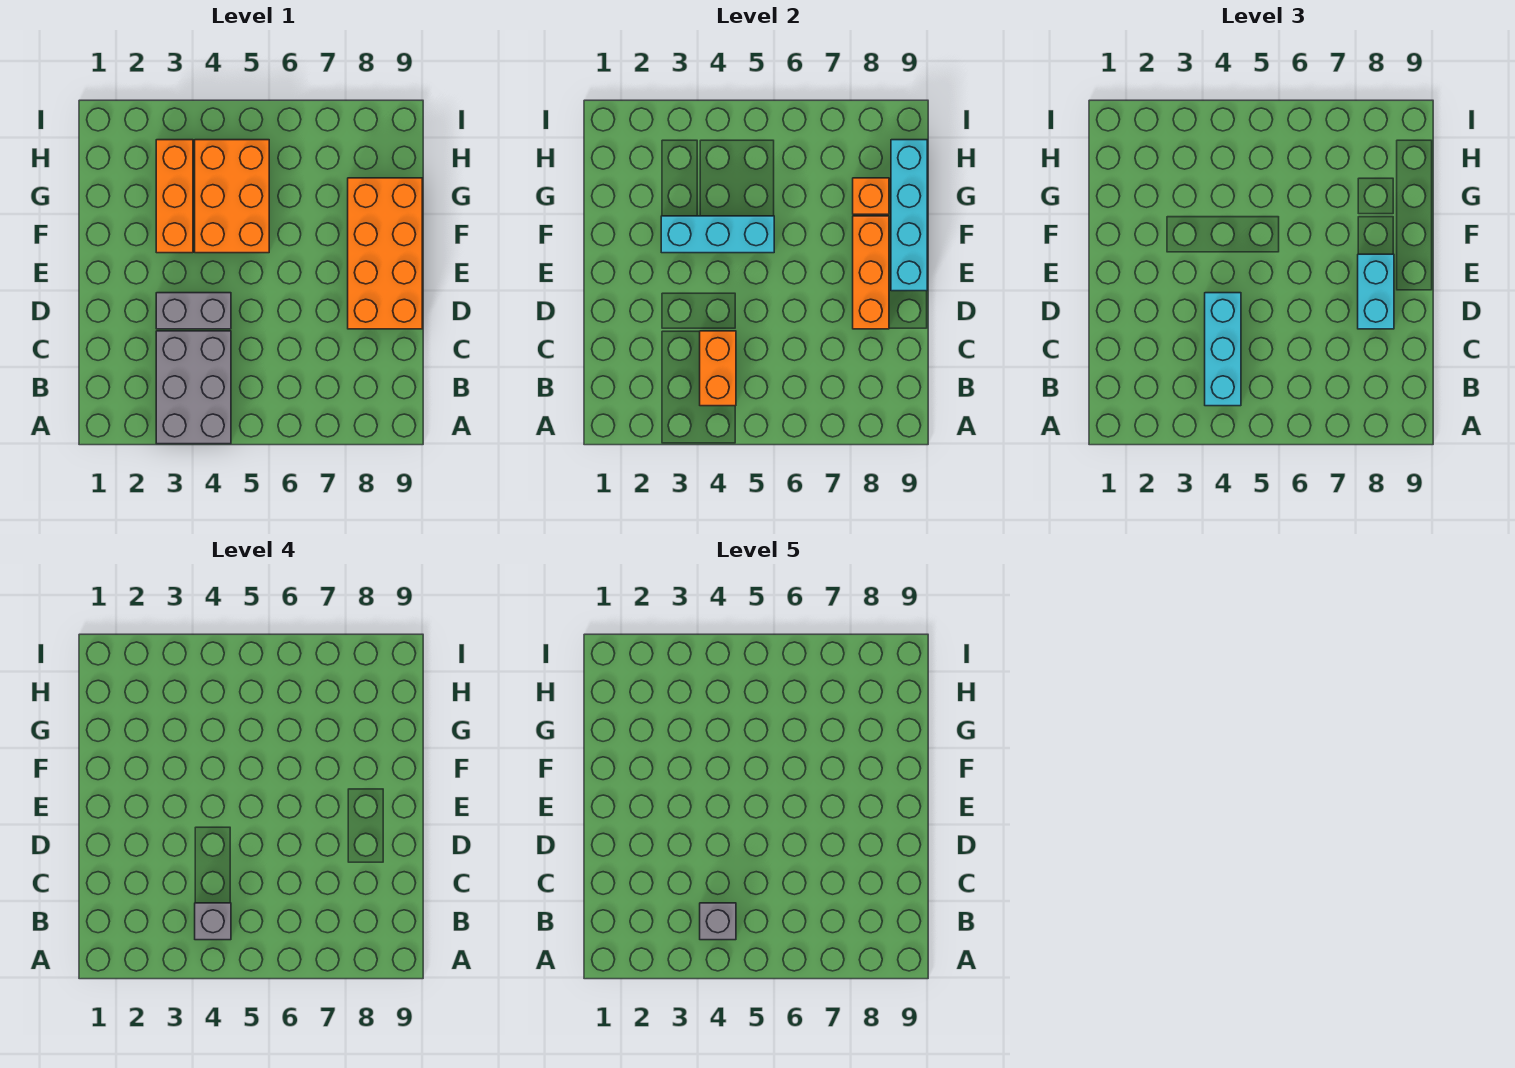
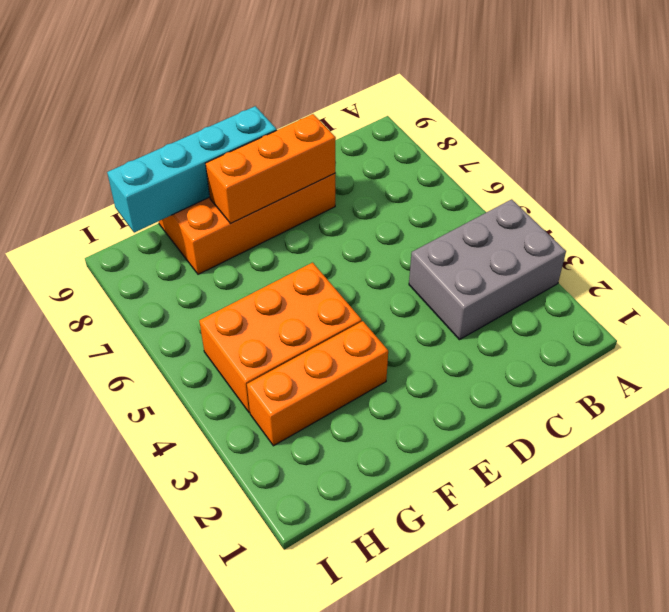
none -> grey 1x2 brick [156,293,231,329]
none -> orange 1x2 brick [700,331,736,406]
none -> cyan 1x3 brick [661,216,774,253]

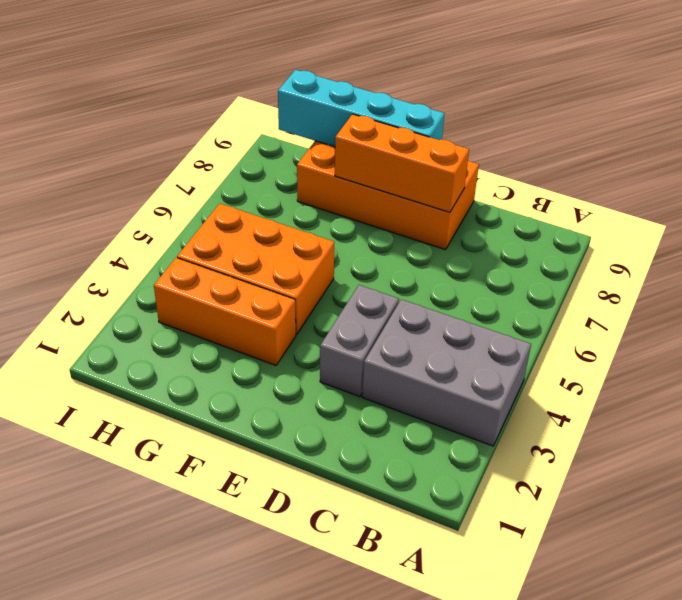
none -> orange 1x2 brick [700,331,736,406]
none -> cyan 1x3 brick [661,216,774,253]
none -> orange 1x1 brick [853,178,889,214]

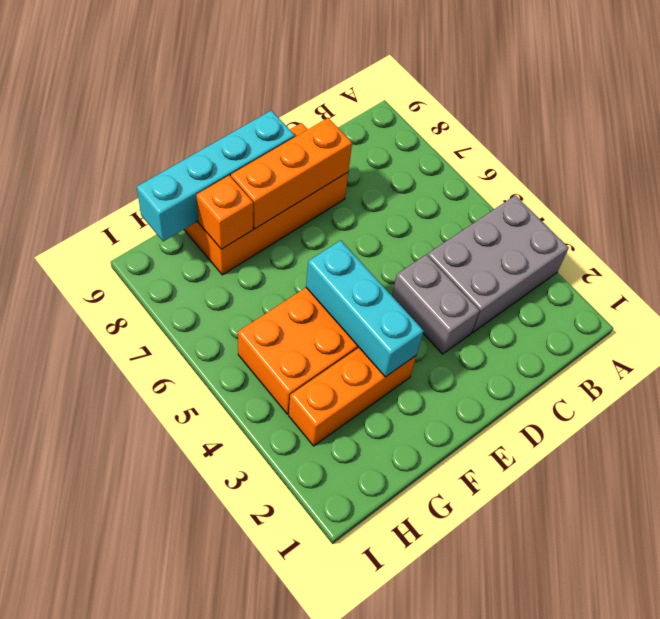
none -> orange 1x2 brick [700,331,736,406]
none -> cyan 1x3 brick [1205,293,1241,406]
none -> cyan 1x2 brick [1358,254,1394,329]

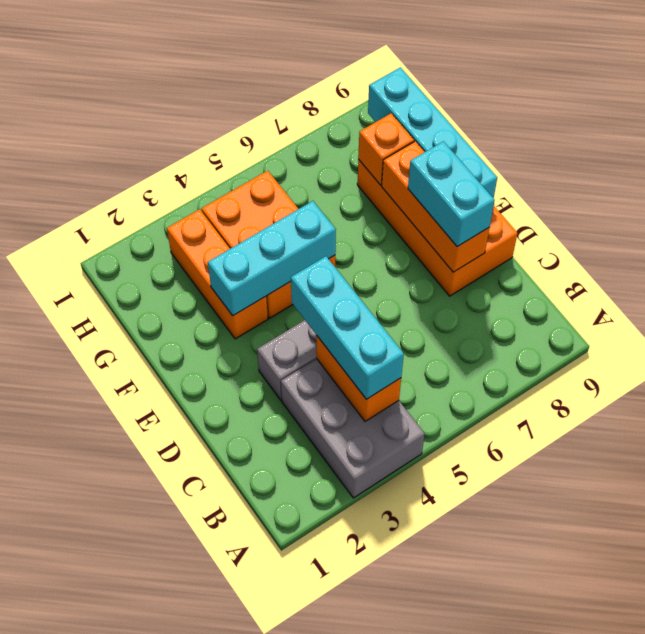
none -> grey 1x1 brick [195,903,231,940]
none -> grey 1x1 brick [700,903,736,940]

